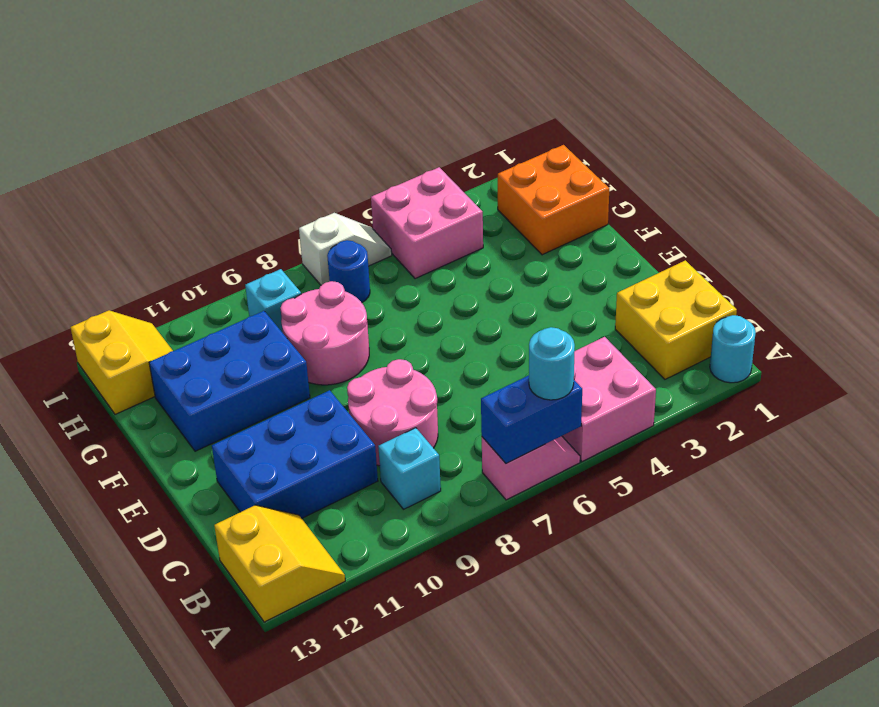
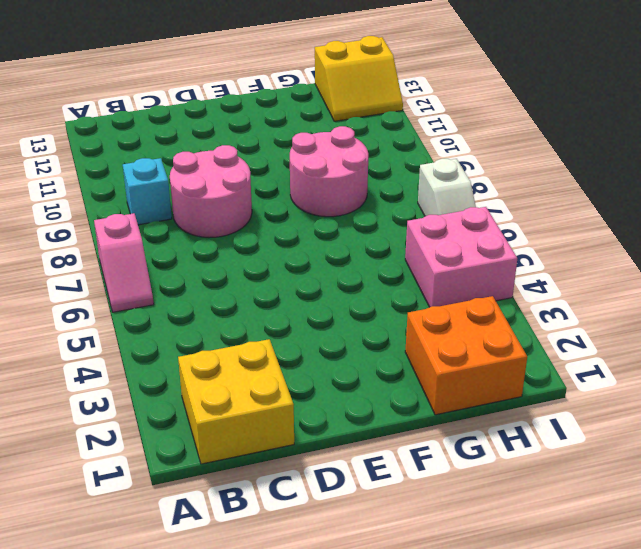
none -> cyan 1x1 round brick [710,315,756,383]
none -> pink 2x2 brick [562,337,656,462]
none -> yellow 2x2 slope [214,505,345,622]

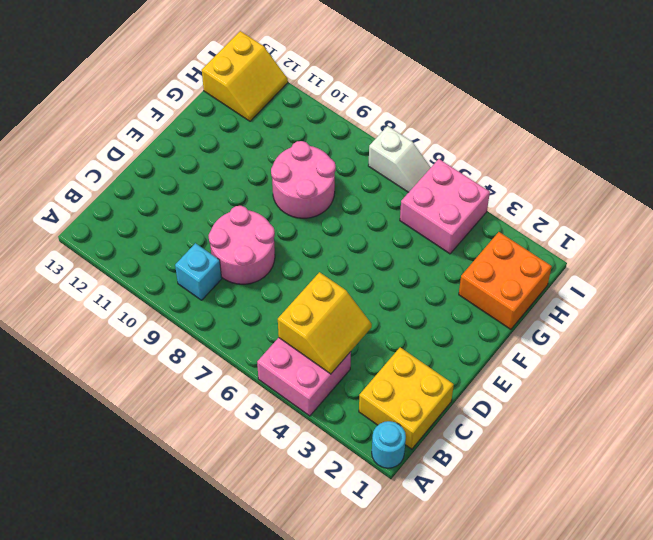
yellow 2x2 slope [278,272,372,374] -> yellow 2x2 slope moved to [214,505,345,622]
none -> pink 1x2 slope [482,436,580,500]
none -> blue 2x3 brick [212,390,378,518]
none -> blue 2x3 brick [149,311,310,451]

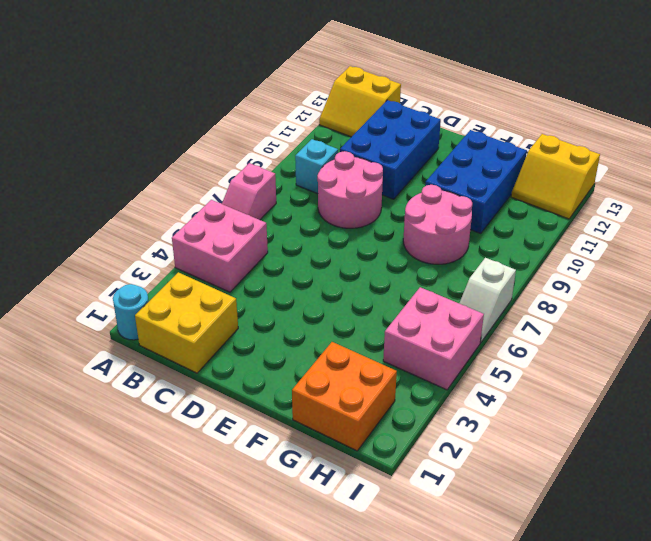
none -> blue 1x1 round brick [327,240,370,302]
none -> cyan 1x1 brick [245,269,301,333]
none -> blue 1x2 brick [481,375,582,464]

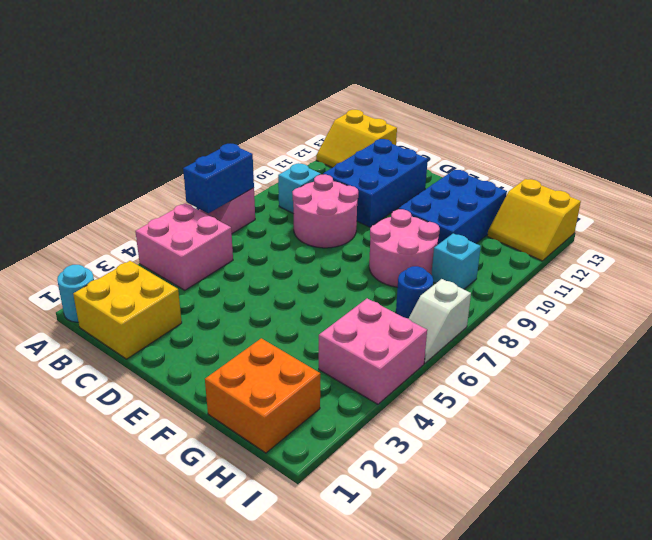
none -> cyan 1x1 round brick [529,327,575,400]

